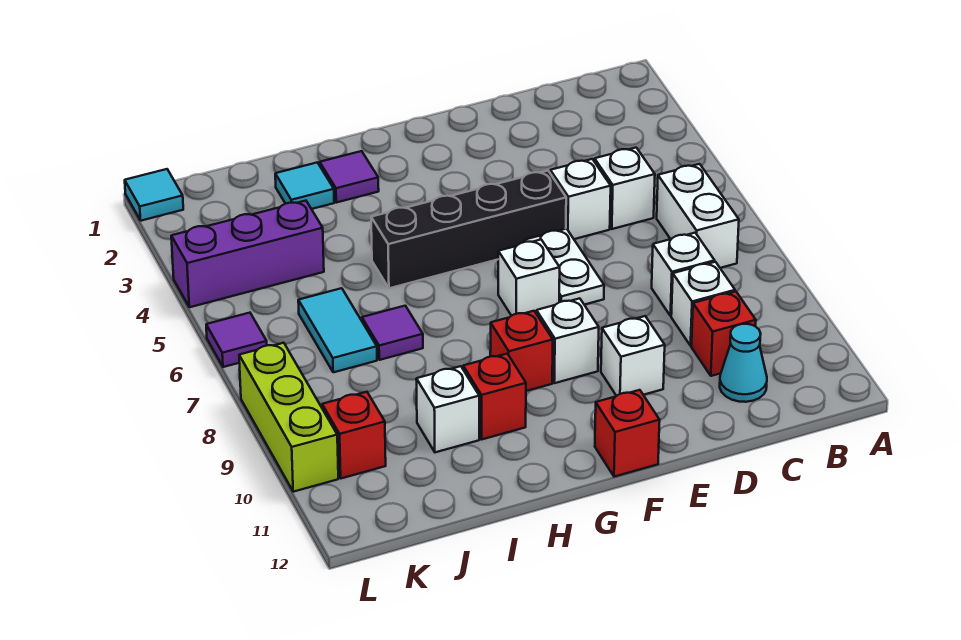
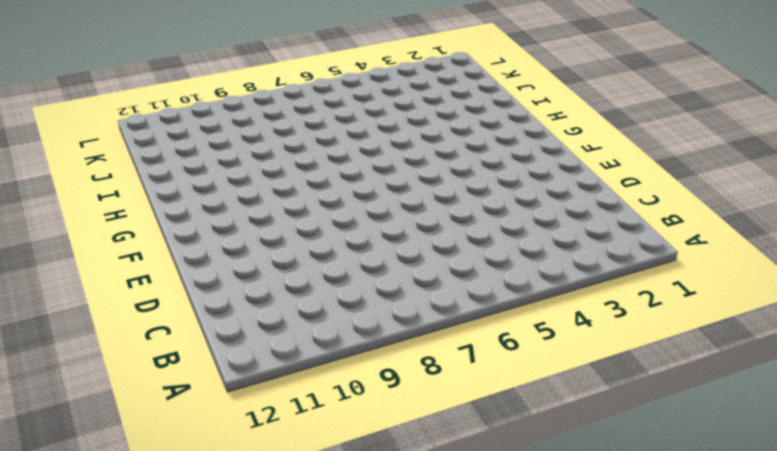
none -> white 1x2 brick [657,164,739,268]
none -> white 1x1 brick [595,148,655,229]
none -> white 1x1 brick [652,233,715,316]

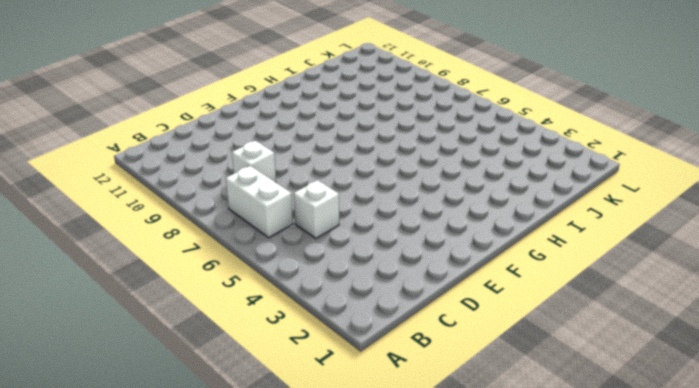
none -> white 1x1 brick [671,262,735,346]
none -> red 1x1 brick [691,291,756,376]
none -> cyan 1x1 cone [720,324,767,402]

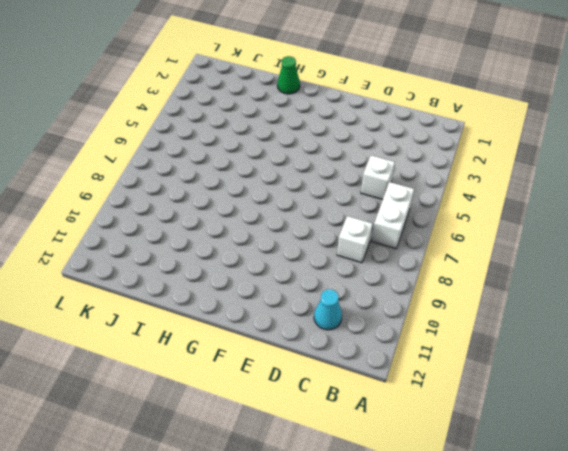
green 1x1 cone [277,56,300,94] -> none
none -> white 1x1 brick [671,262,735,346]
none -> red 1x1 brick [691,291,756,376]
none -> white 1x1 brick [550,159,611,239]

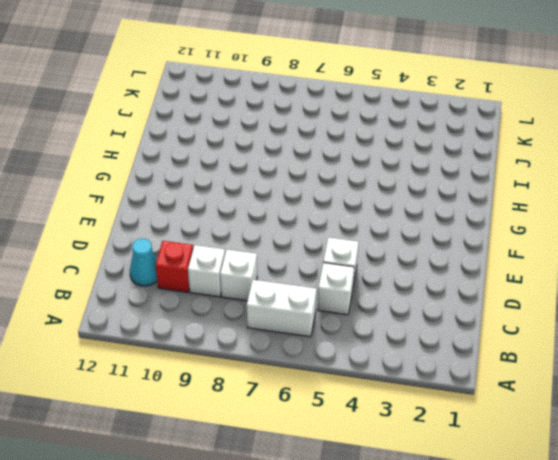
none -> black 1x4 brick [371,171,566,288]
none -> white 1x2 plate [524,229,604,305]
none -> white 1x1 brick [601,316,665,396]

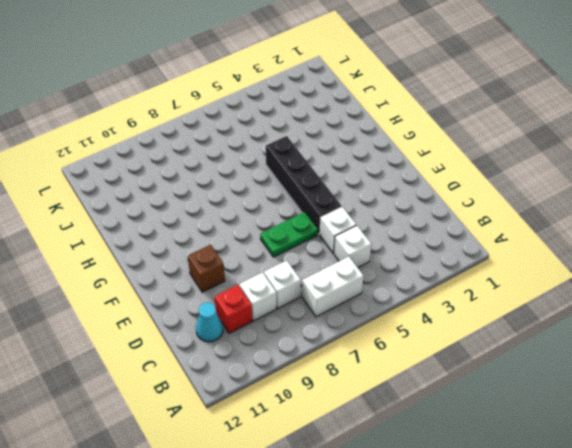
green 1x2 plate [260,212,318,257] -> white 1x2 plate [524,229,604,305]
brown 1x1 brick [188,245,225,292] -> white 1x1 brick [601,316,665,396]
none -> white 1x1 brick [498,240,560,316]
none -> white 1x1 brick [536,298,599,383]
none -> red 1x1 brick [595,390,660,477]

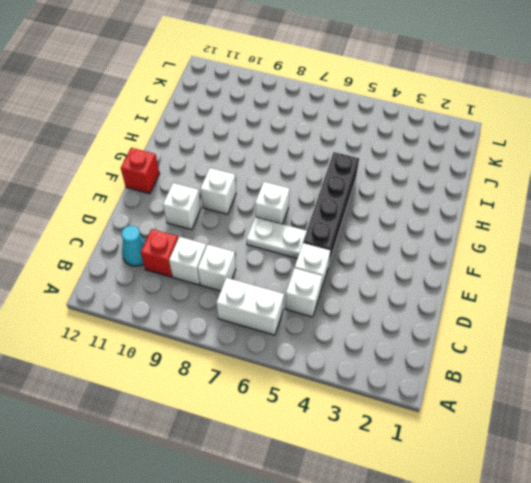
none -> red 1x1 brick [490,311,553,391]
none -> purple 1x1 tile [320,151,379,203]
none -> red 1x1 brick [463,354,526,439]

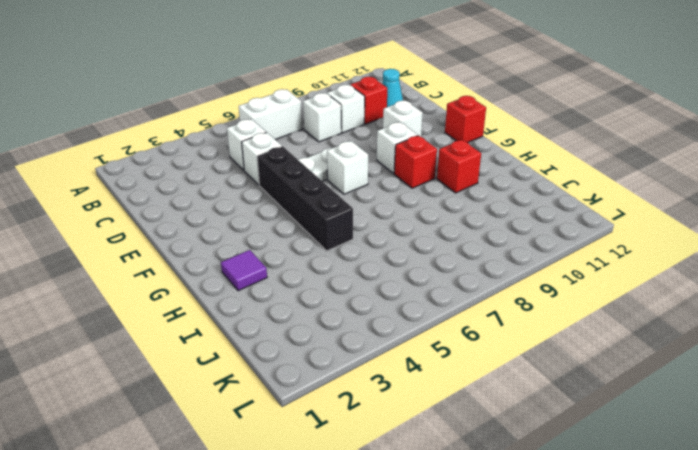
none -> cyan 1x1 tile [275,162,334,209]
none -> purple 1x1 tile [362,306,423,360]
none -> white 1x1 brick [416,366,479,452]

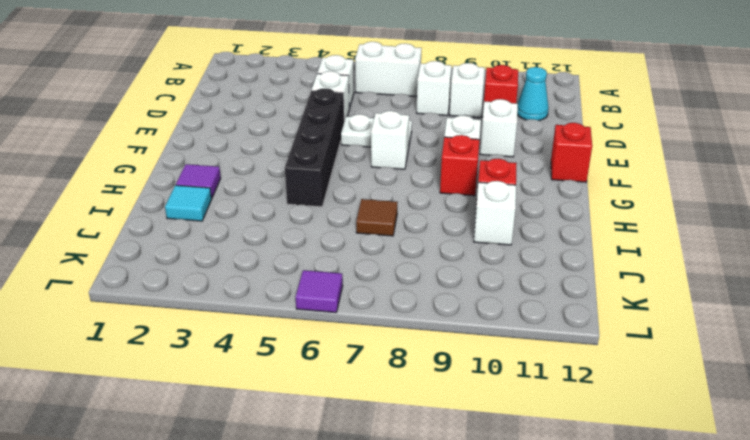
brown 1x1 tile [356,199,398,236] -> purple 1x1 tile [362,306,423,360]
none -> purple 1x3 brick [171,201,324,307]
none -> cyan 1x2 tile [298,288,377,372]
none -> red 1x1 brick [322,392,386,478]

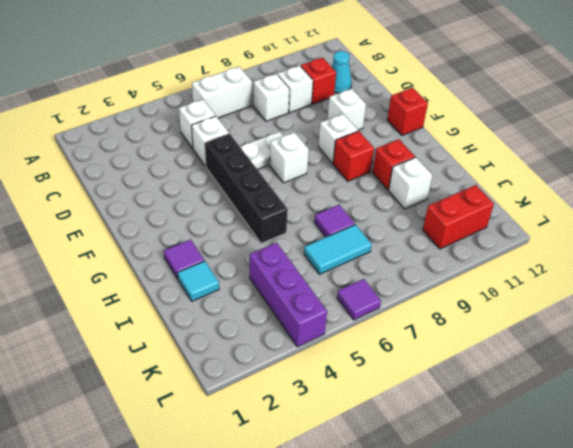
red 1x2 brick [423,185,494,249] -> red 1x1 brick [322,392,386,478]
none -> cyan 1x1 tile [125,169,183,221]
none -> lime 1x3 brick [239,343,338,492]

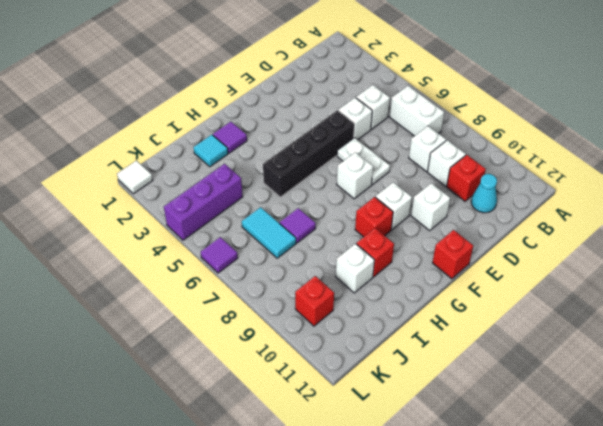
white 1x1 tile [117,161,153,194] -> cyan 1x1 tile [125,169,183,221]
none -> lime 1x3 brick [239,343,338,492]

